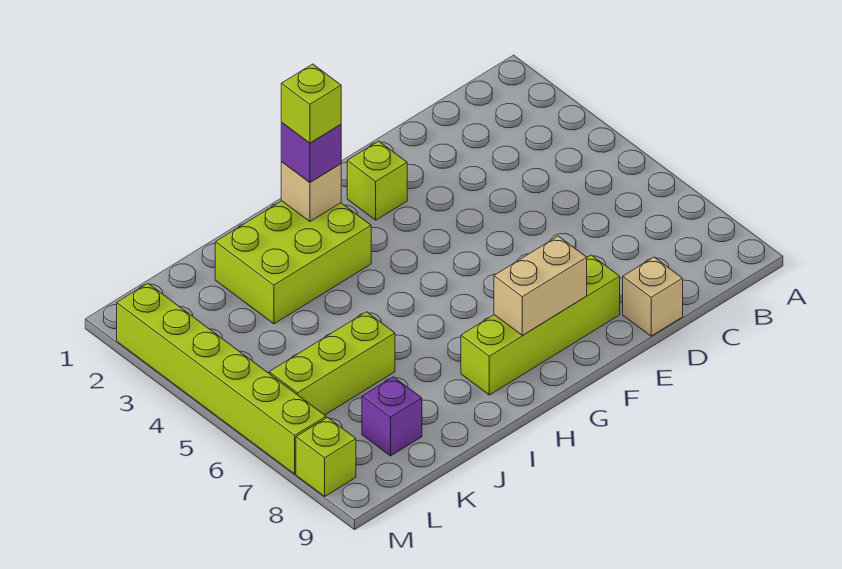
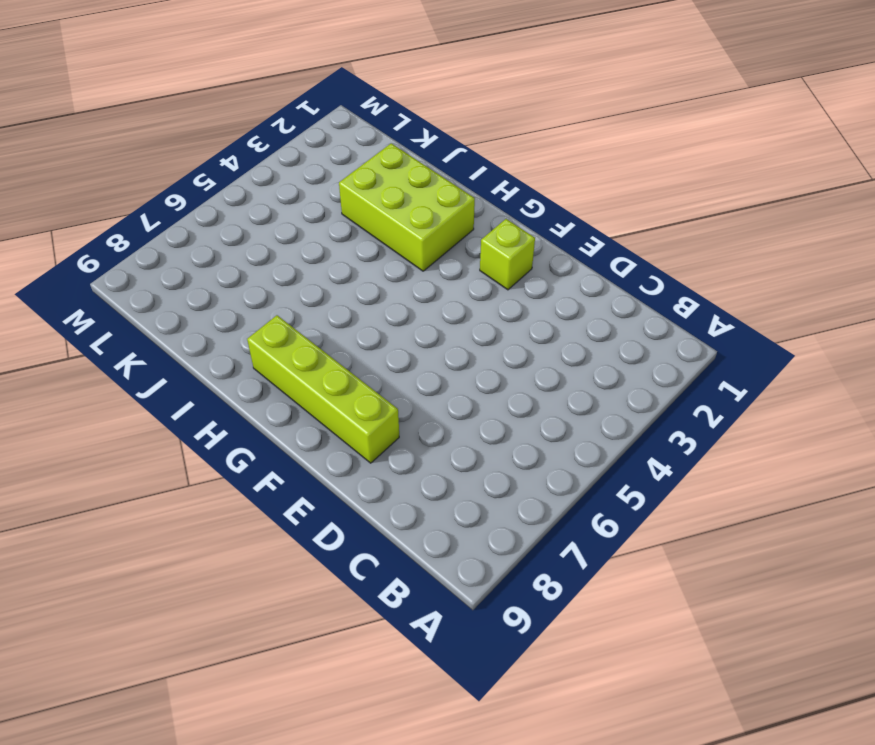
none -> tan 1x1 brick [623,257,683,336]
none -> lime 1x3 brick [269,312,395,415]
none -> purple 1x1 brick [362,377,422,456]

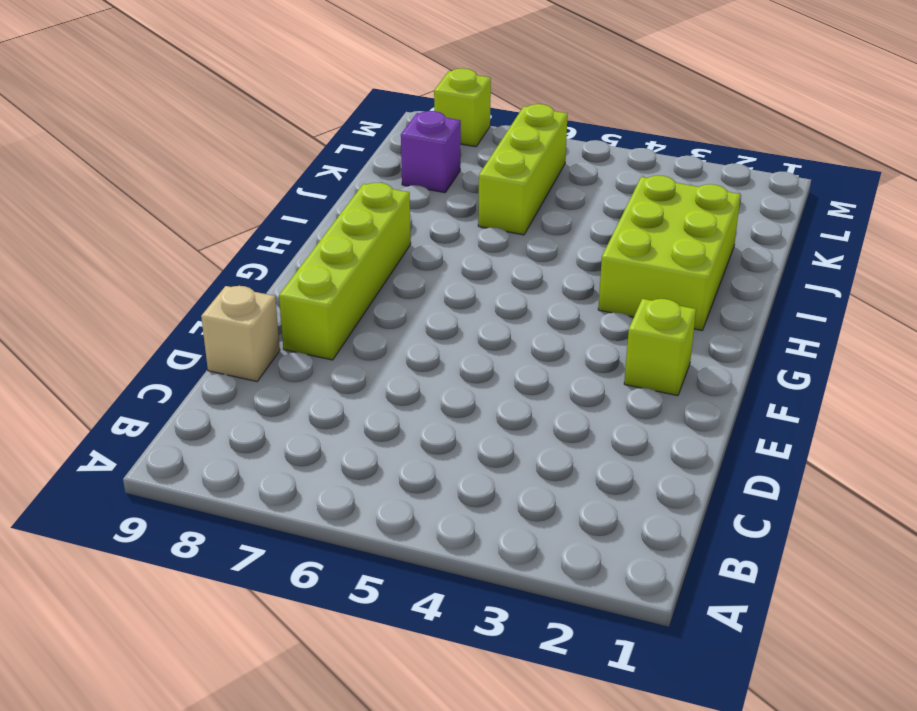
none -> lime 1x6 brick [117,283,326,474]
none -> tan 1x2 brick [494,236,587,336]
none -> tan 1x1 brick [281,162,341,222]

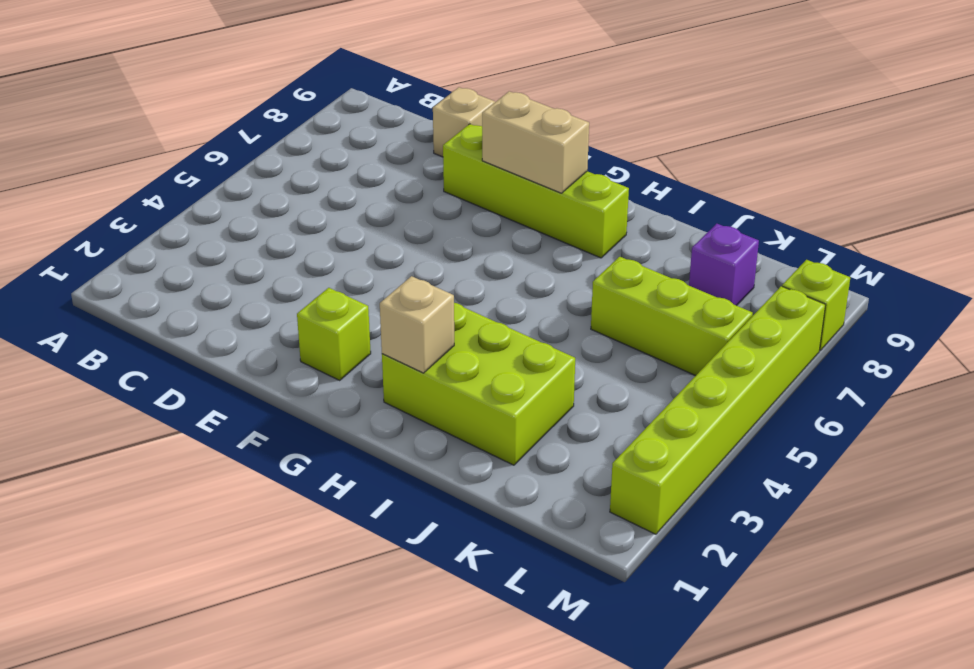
none -> purple 1x1 brick [281,123,341,182]
none -> lime 1x1 brick [281,64,341,143]

